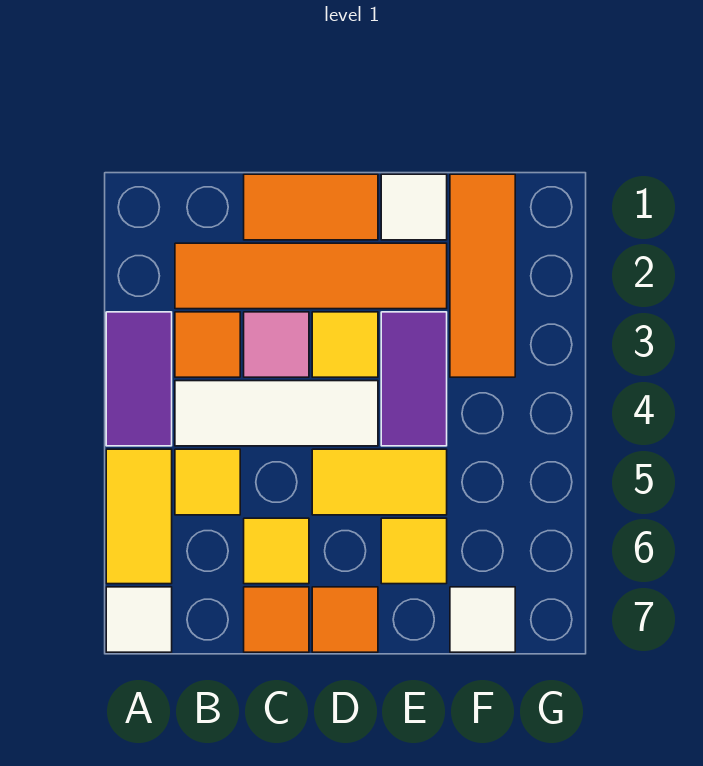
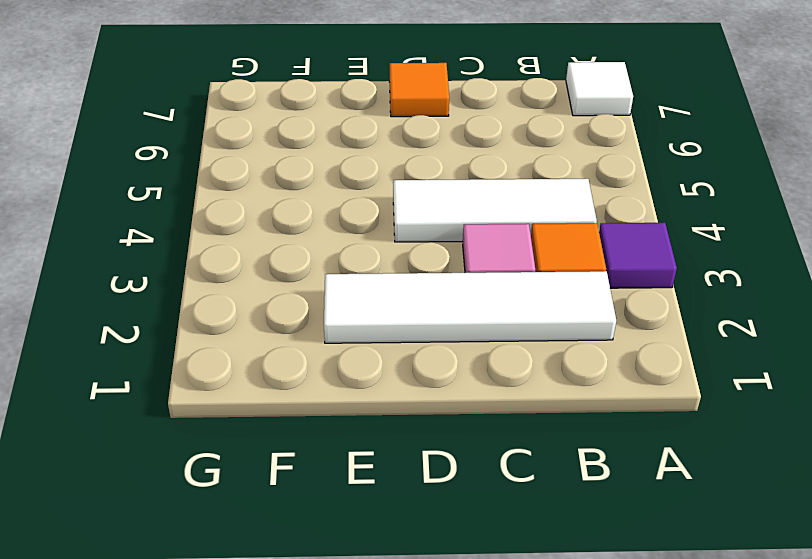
purple 1x1 tile [599,223,677,288] -> purple 1x2 tile [106,312,172,446]
white 1x4 tile [324,271,616,343] -> orange 1x4 tile [175,243,447,309]
none -> yellow 1x2 tile [106,449,172,584]
none -> yellow 1x1 tile [175,449,240,515]
none -> orange 1x2 tile [244,174,378,240]

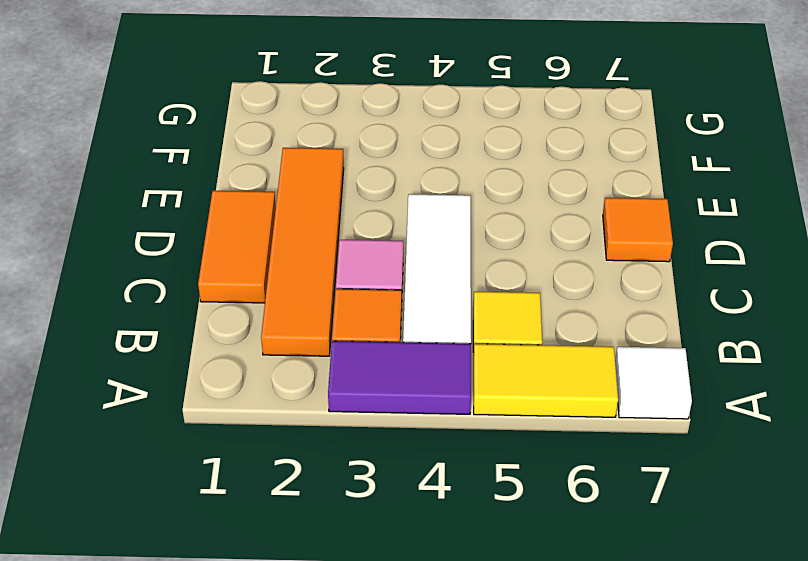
none -> yellow 1x1 tile [244,518,309,584]
none -> orange 1x1 tile [244,587,309,652]
none -> yellow 1x1 tile [312,312,378,377]

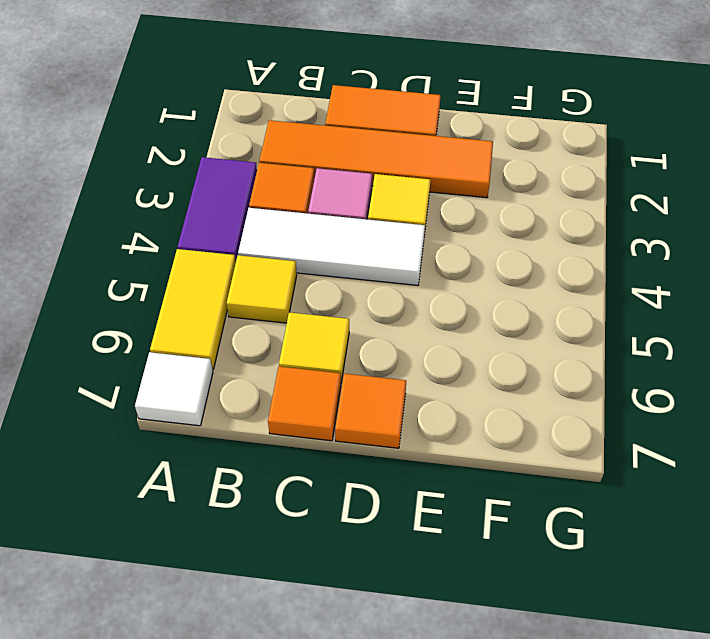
none -> yellow 1x2 tile [312,449,447,515]
none -> white 1x1 tile [381,174,447,240]
none -> purple 1x2 tile [381,312,447,446]

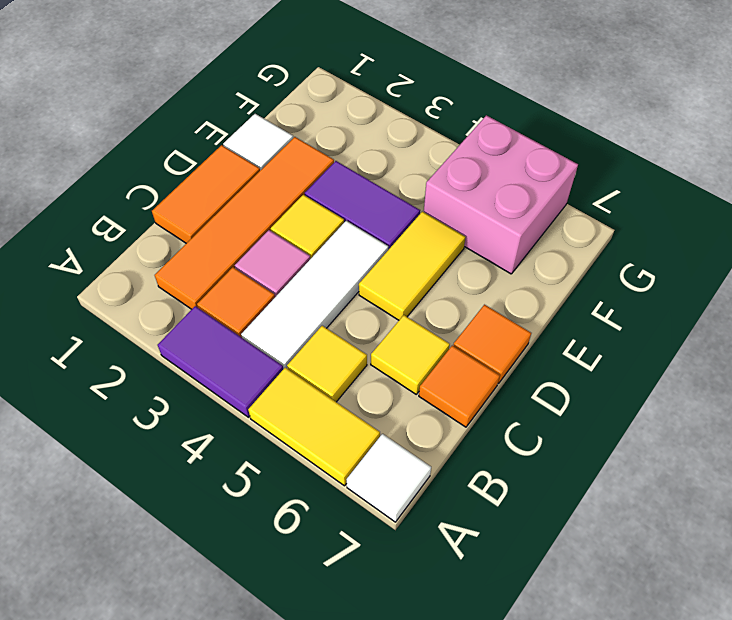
pink 2x2 brick [424,115,578,274] -> none
none -> yellow 1x1 tile [381,518,447,584]
none -> orange 1x3 tile [450,174,515,377]
none -> white 1x1 tile [450,587,515,652]

